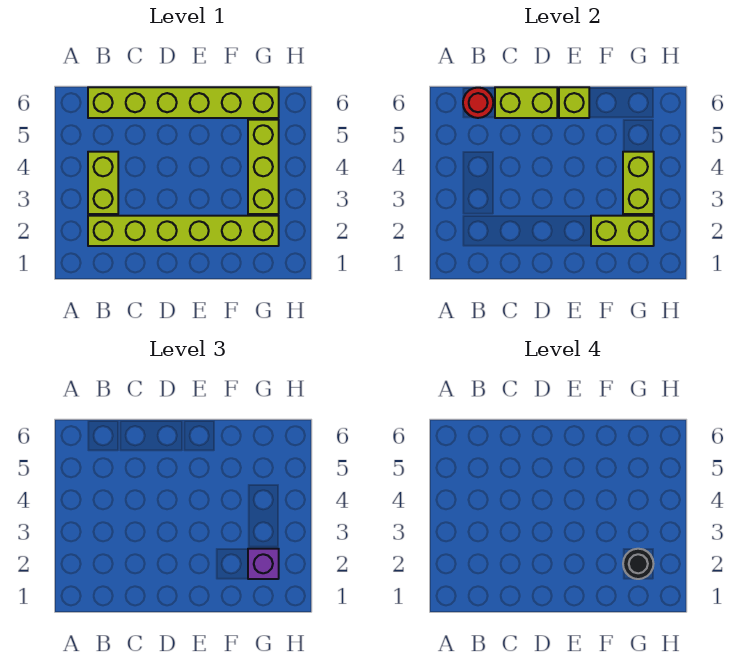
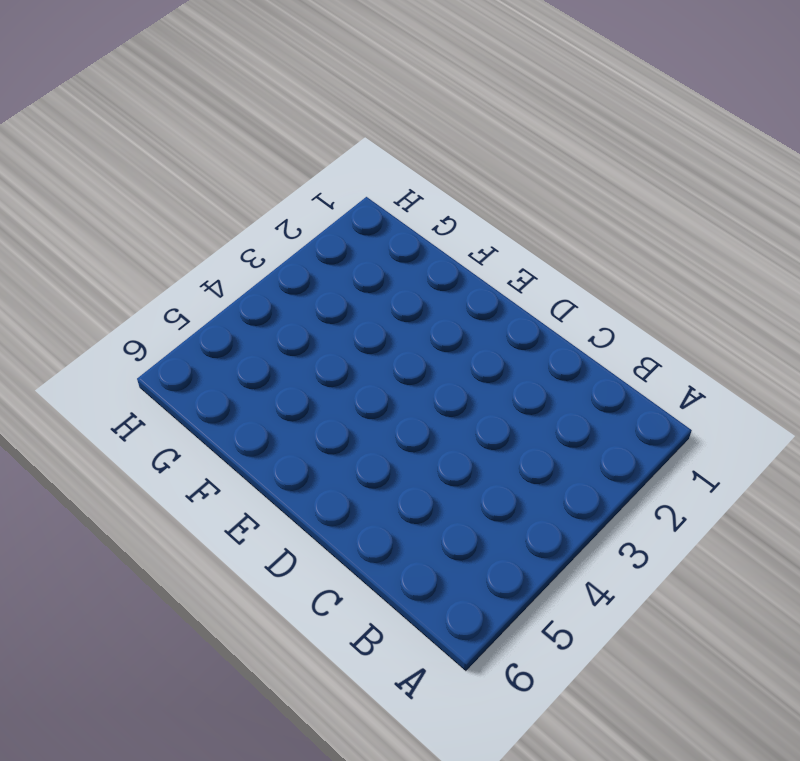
none -> lime 1x6 brick [88,216,279,246]
none -> lime 1x2 brick [88,152,118,214]

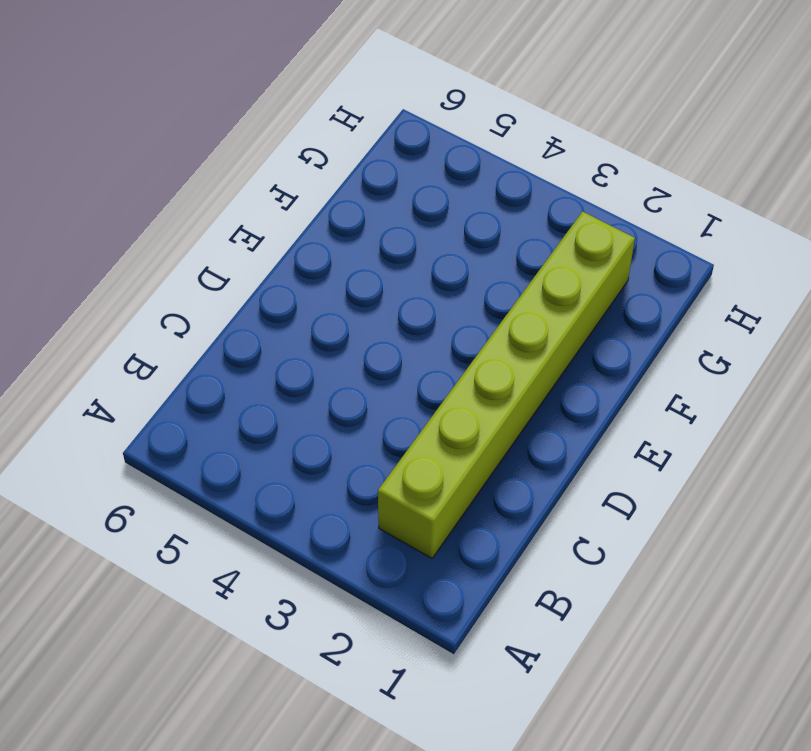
none -> lime 1x2 brick [88,152,118,214]
none -> lime 1x6 brick [88,87,279,118]

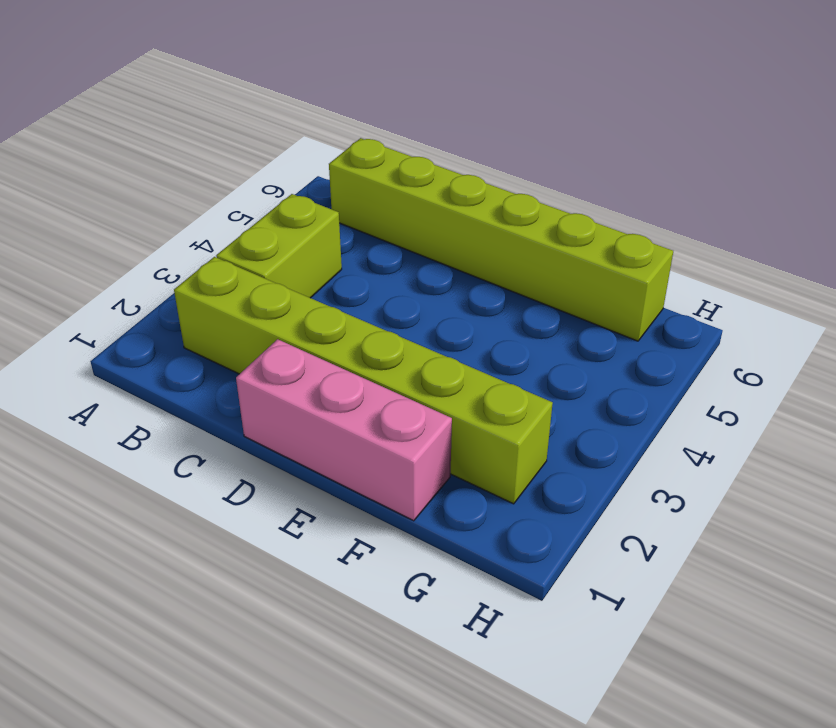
pink 1x3 brick [236,339,452,521] -> none
none -> lime 1x3 brick [248,120,279,214]
none -> red 1x1 round brick [463,88,493,118]

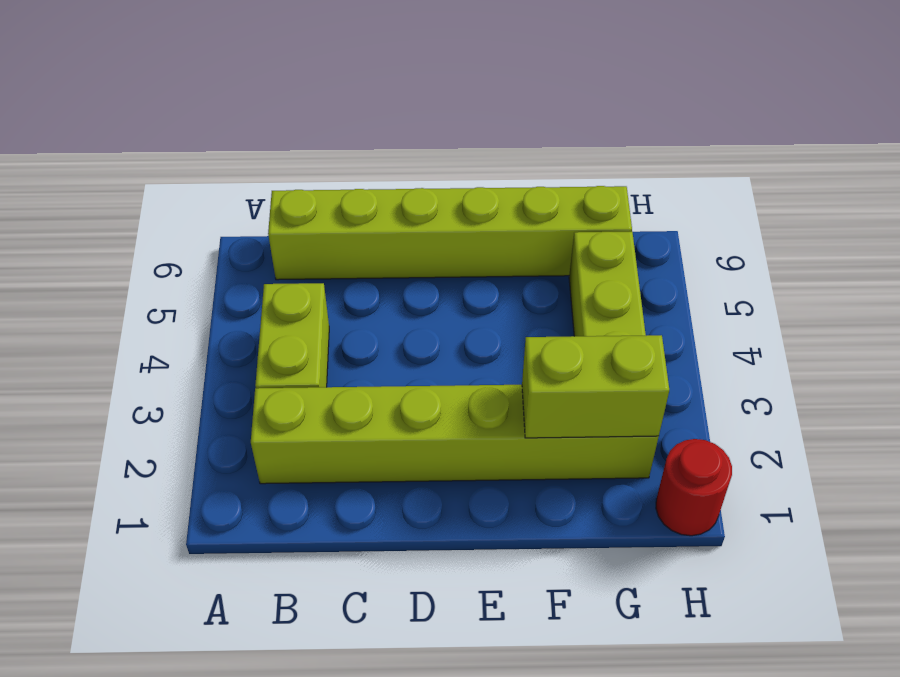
red 1x1 round brick [656,439,732,536] -> red 1x1 round brick moved to [463,88,493,118]
none -> lime 1x2 brick [495,87,557,118]
none -> lime 1x1 brick [559,87,589,118]

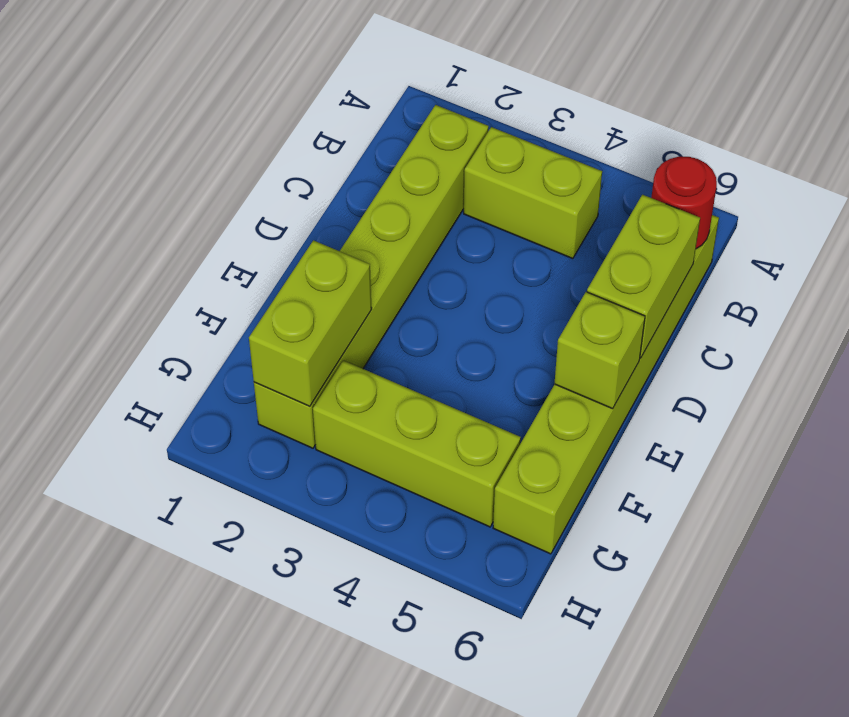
none -> lime 1x2 brick [623,152,654,214]
none -> purple 1x1 brick [248,549,279,579]

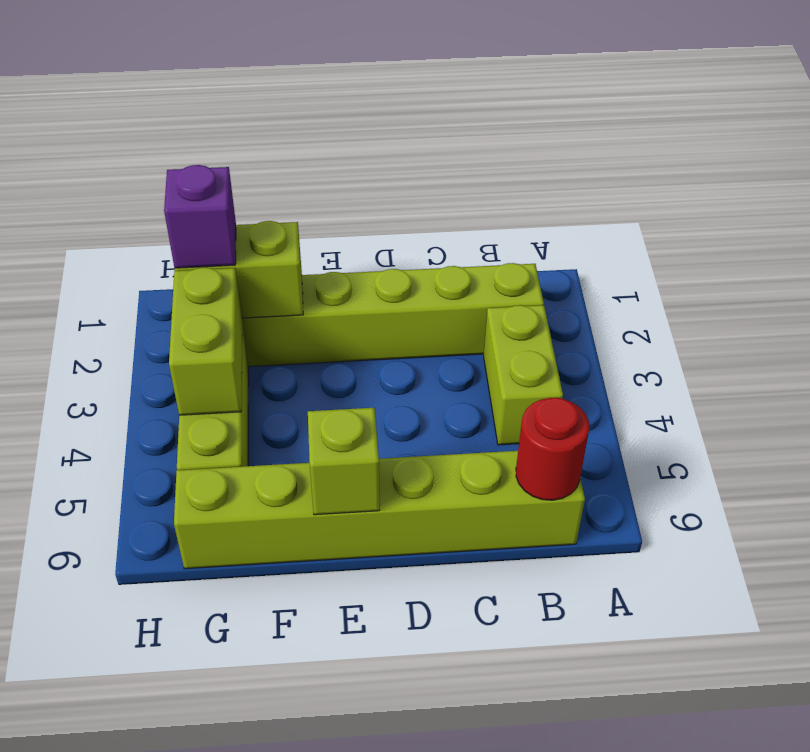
none -> lime 1x2 brick [495,87,557,118]
none -> black 1x1 round brick [623,549,653,579]

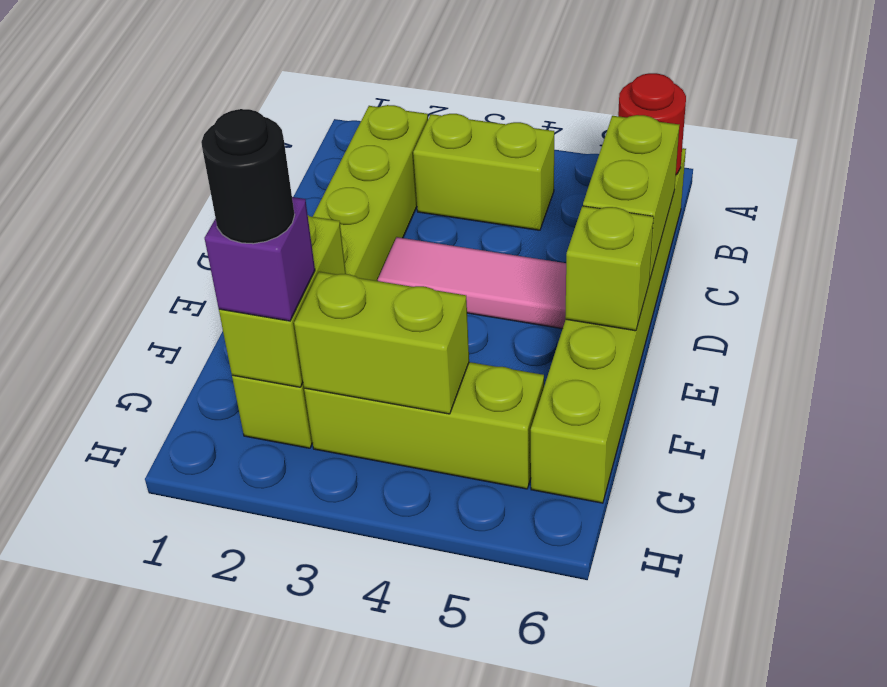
pink 1x3 tile [378,237,566,329] -> none

